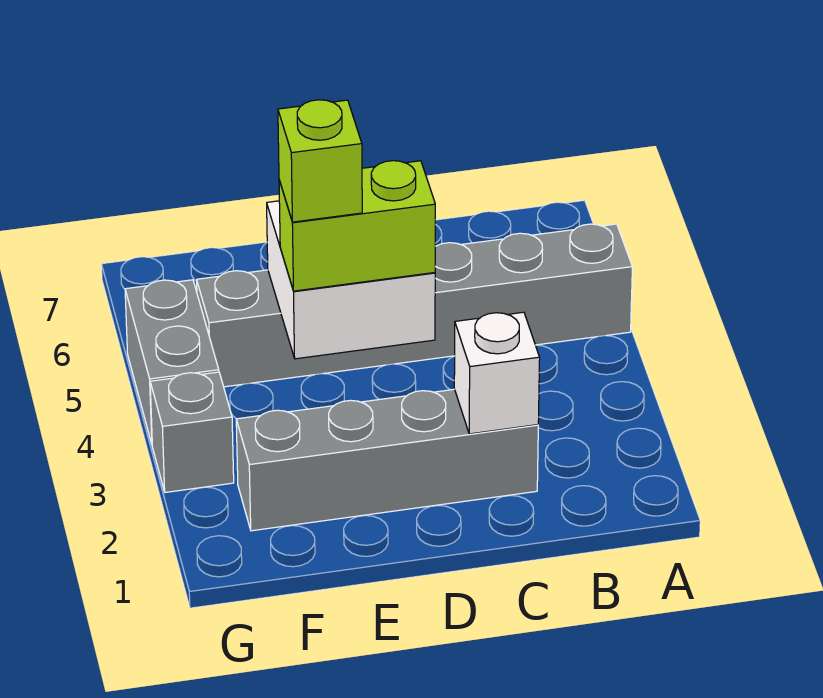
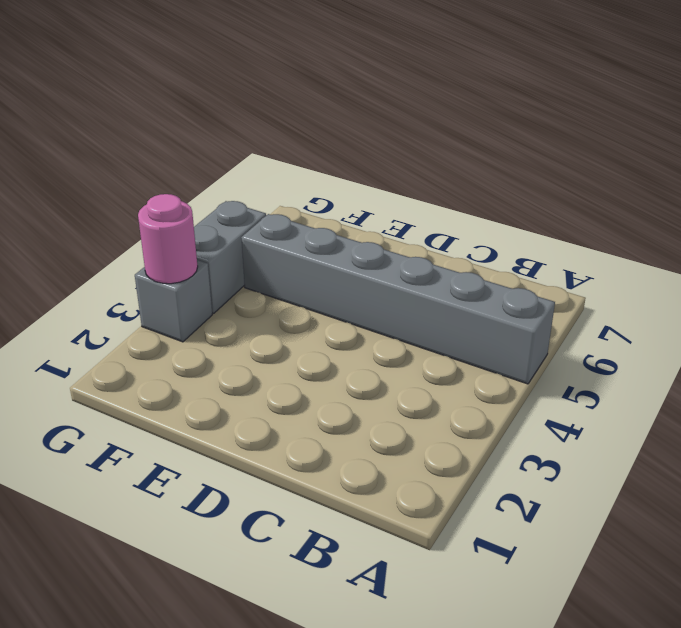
pink 1x1 round brick [138,194,198,284] -> none
none -> grey 1x4 brick [236,389,538,531]
none -> white 1x1 brick [454,312,540,434]

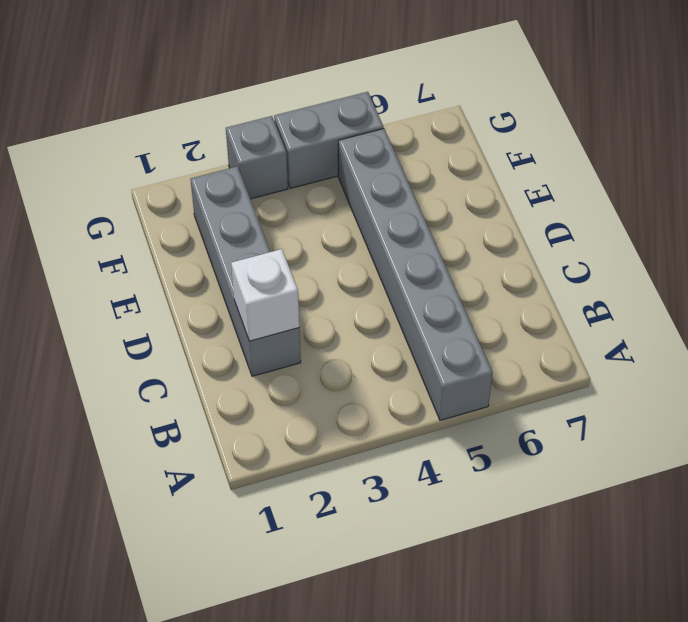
none -> white 2x2 brick [267,201,435,359]
none -> lime 1x2 brick [279,161,435,291]

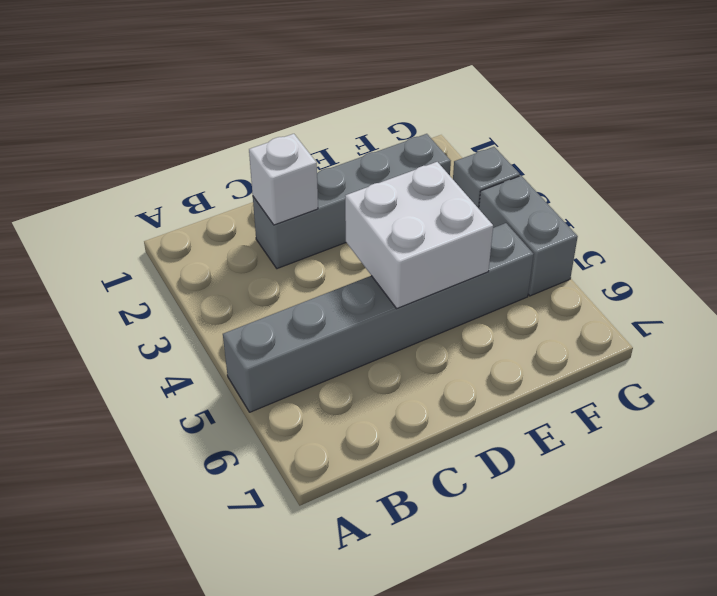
none -> lime 1x2 brick [279,161,435,291]
none -> lime 1x1 brick [278,100,362,222]

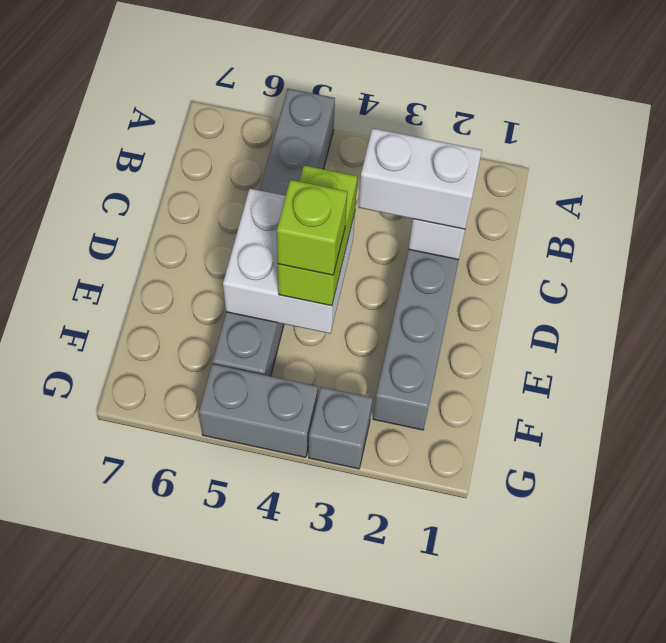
white 1x2 brick [358,128,482,229] -> none

